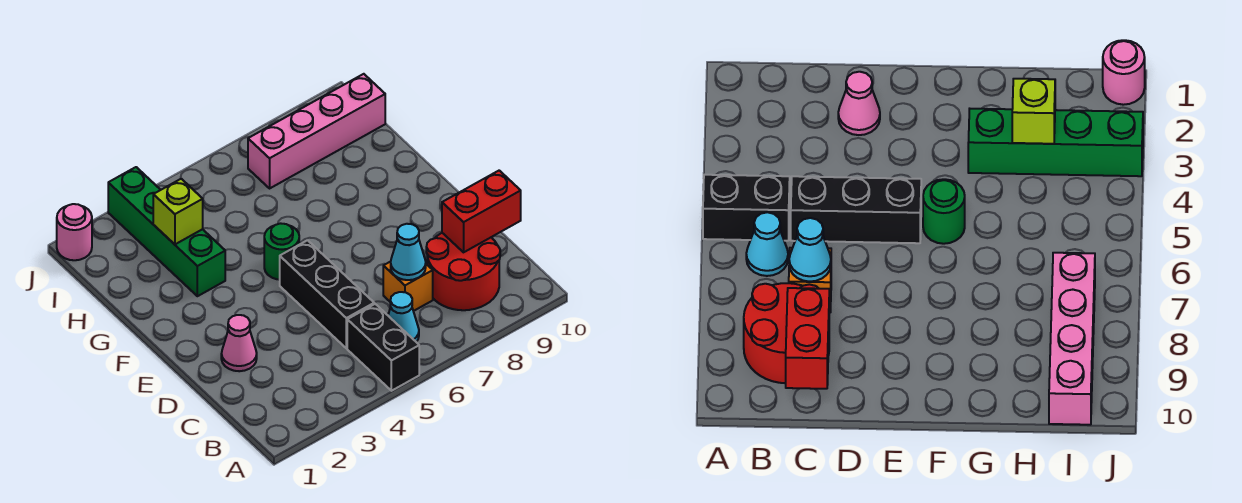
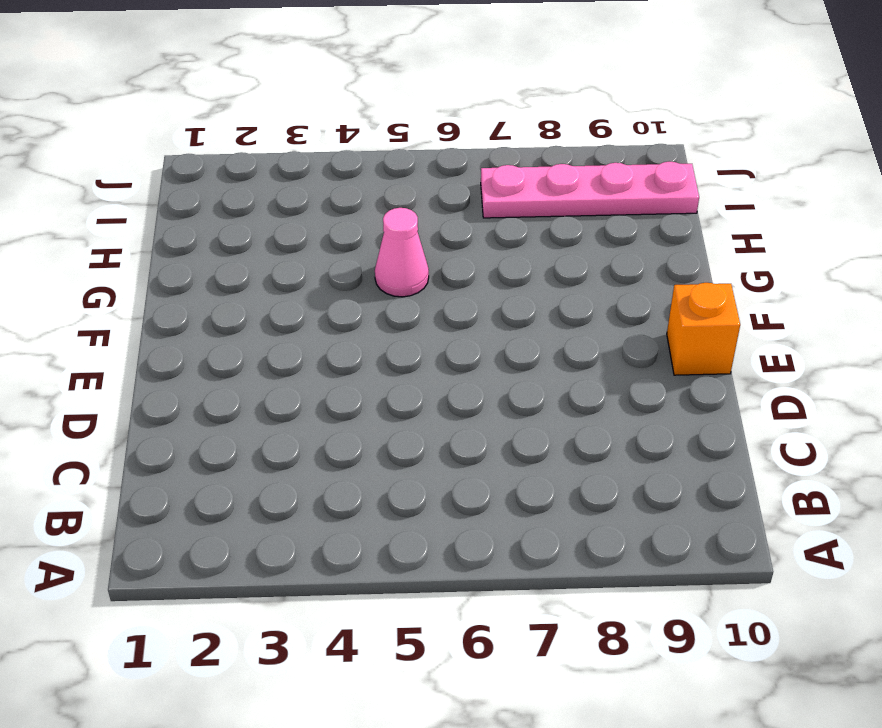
orange 1x1 brick [667,283,740,375] -> orange 1x1 brick moved to [383,262,433,311]
pink 1x1 cone [375,208,429,297] -> pink 1x1 cone moved to [221,315,257,371]
pink 1x4 plate [481,162,699,218] -> pink 1x4 brick [248,74,385,188]
none -> black 1x2 brick [347,304,419,391]
none -> cyan 1x1 cone [388,292,419,342]
none -> red 2x2 round brick [426,233,500,310]

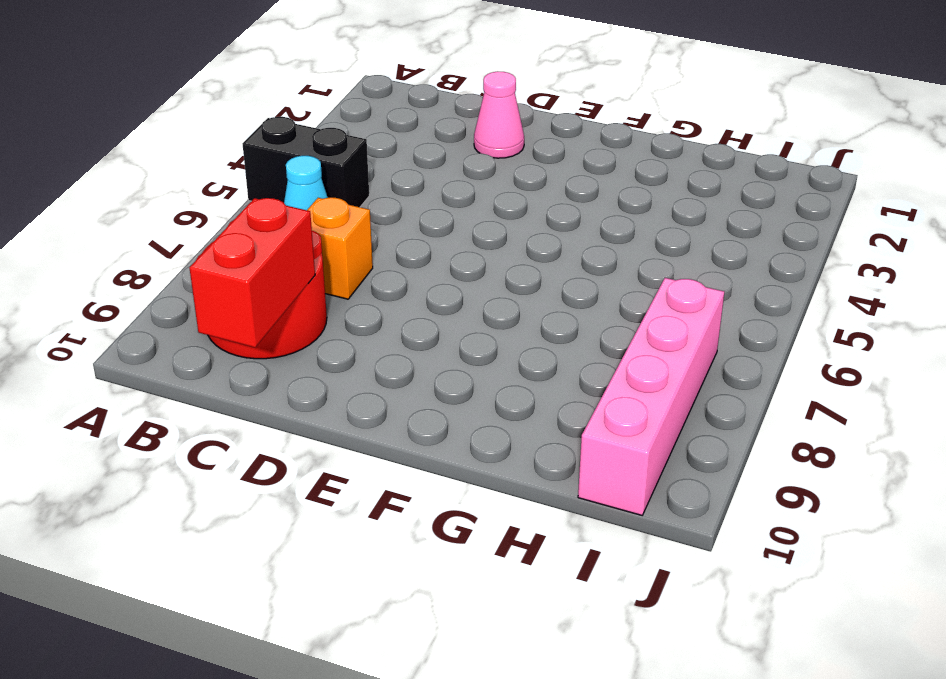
none -> black 1x3 brick [280,240,374,348]
none -> green 1x1 round brick [264,223,299,280]
none -> green 1x4 brick [108,167,225,296]

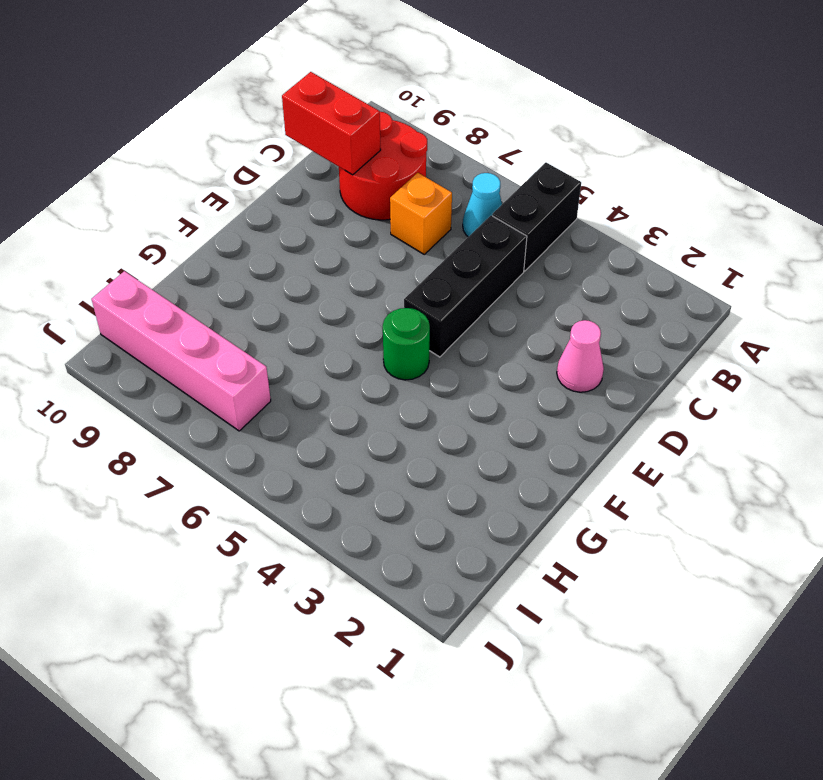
none -> green 1x4 brick [108,167,225,296]
none -> pink 1x1 round brick [57,204,92,260]
none -> cyan 1x1 cone [391,224,426,280]

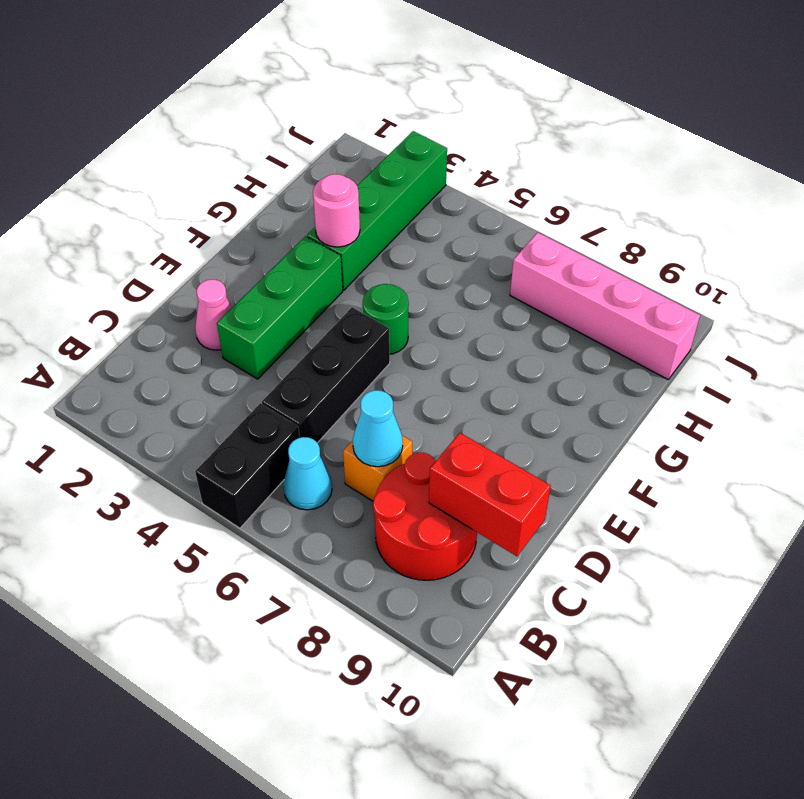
green 1x3 brick [217,236,343,379] -> none
pink 1x1 round brick [313,174,360,247] -> pink 1x1 round brick moved to [57,204,92,260]
none -> lime 1x1 brick [153,179,203,244]

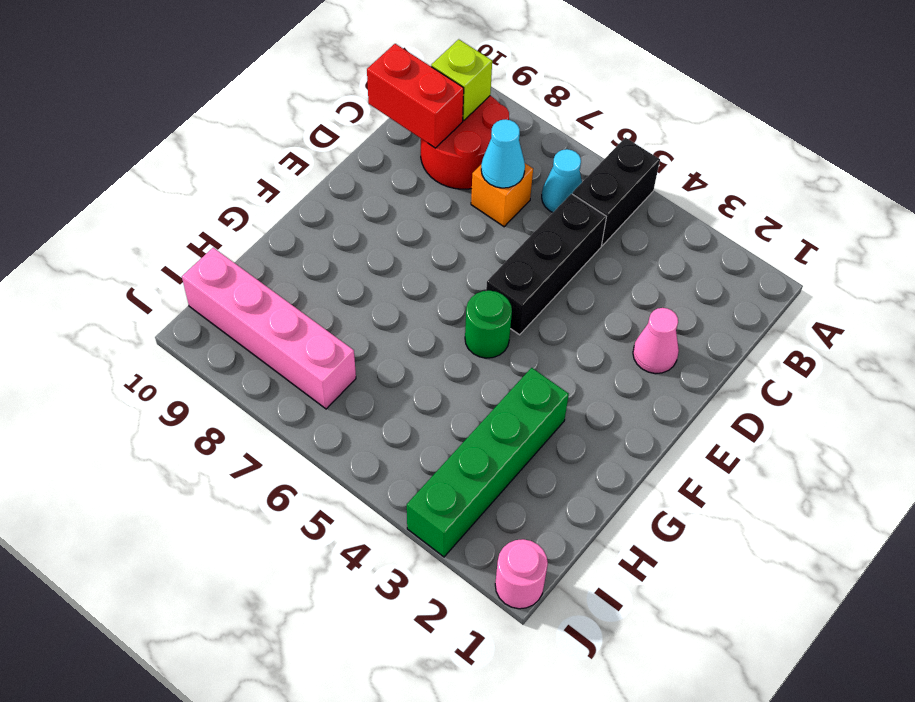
lime 1x1 brick [431,39,492,121] -> lime 1x1 brick moved to [153,179,203,244]

